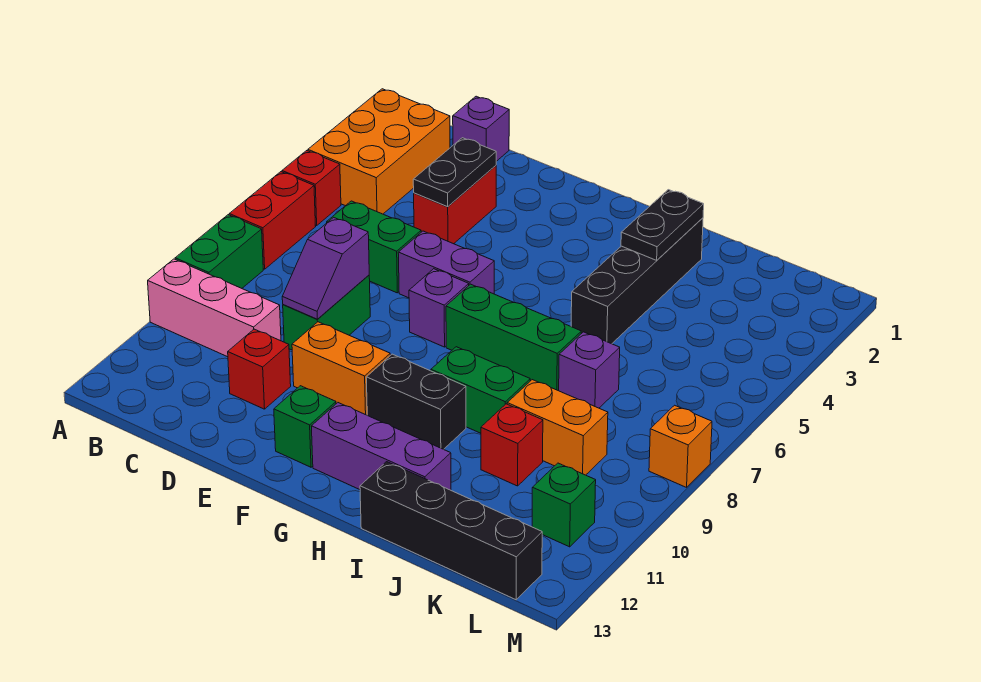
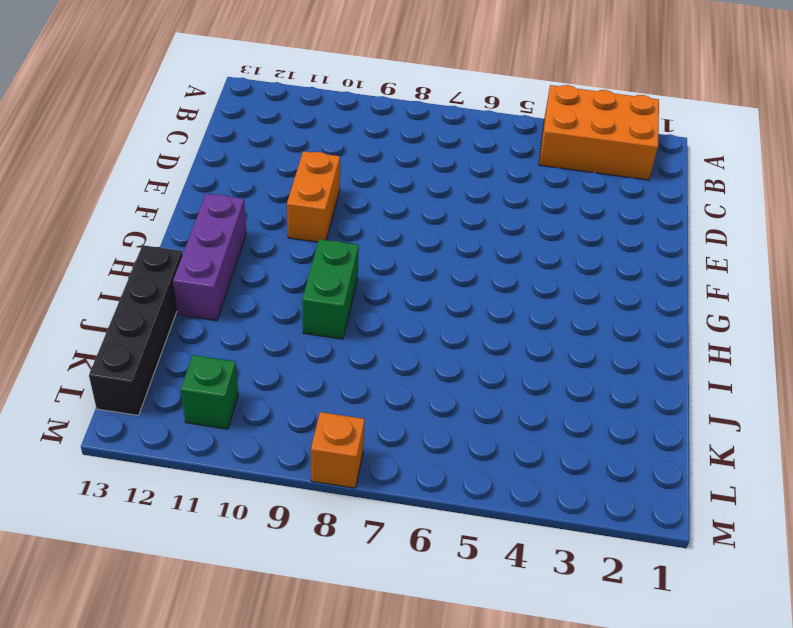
none -> red 1x1 brick [282,151,341,226]
none -> red 1x2 brick [229,172,316,269]
none -> green 1x2 brick [175,215,263,288]

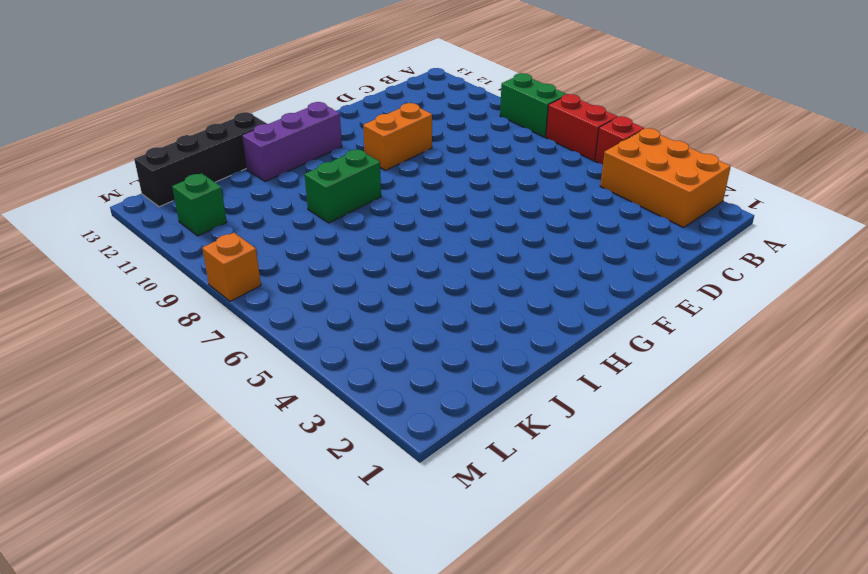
none -> pink 1x3 brick [148,259,281,357]
none -> purple 1x1 brick [453,96,509,161]
none -> green 1x2 brick [327,201,421,293]

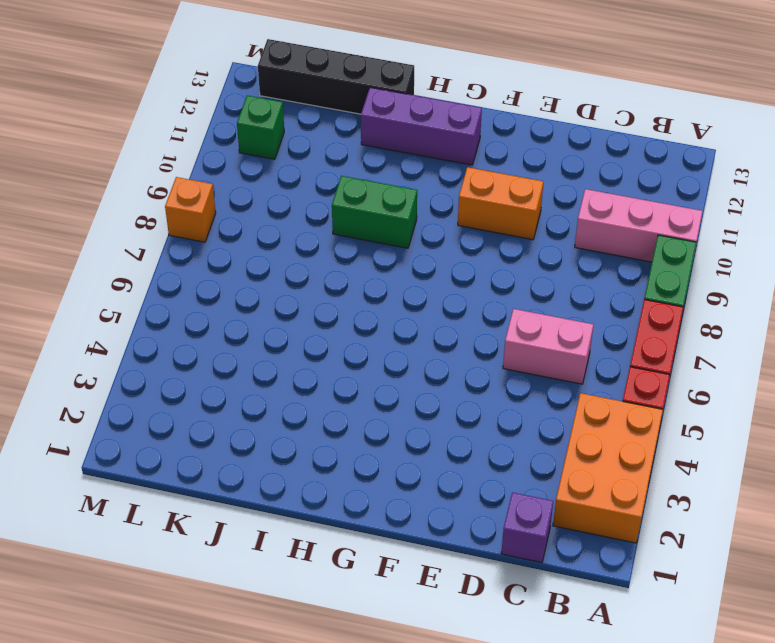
pink 1x2 brick [503,309,593,384] -> green 1x2 brick [327,201,421,293]
none -> red 1x2 brick [414,166,496,244]
none -> green 1x2 brick [283,275,370,350]
none -> red 1x1 brick [228,329,291,409]

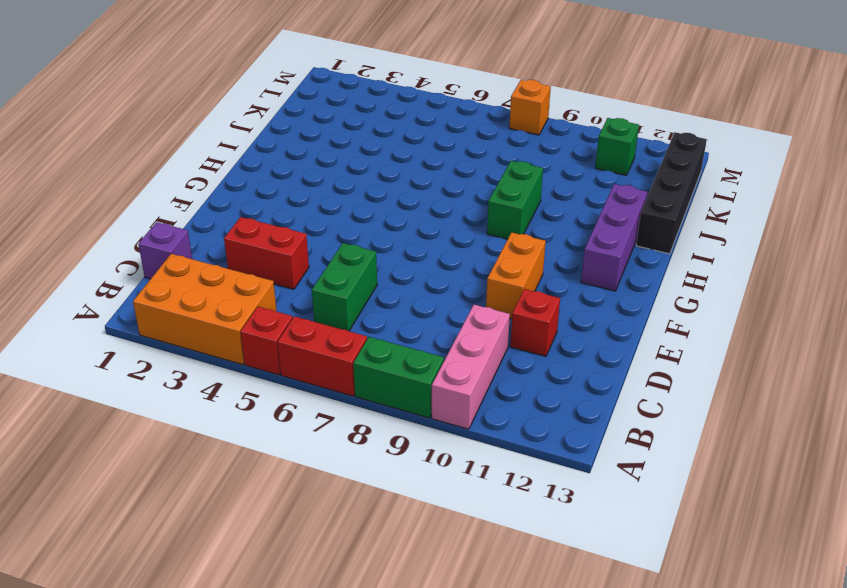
none -> green 1x2 brick [283,275,370,350]
none -> purple 1x2 brick [398,231,494,298]
none -> purple 1x1 brick [409,269,469,347]

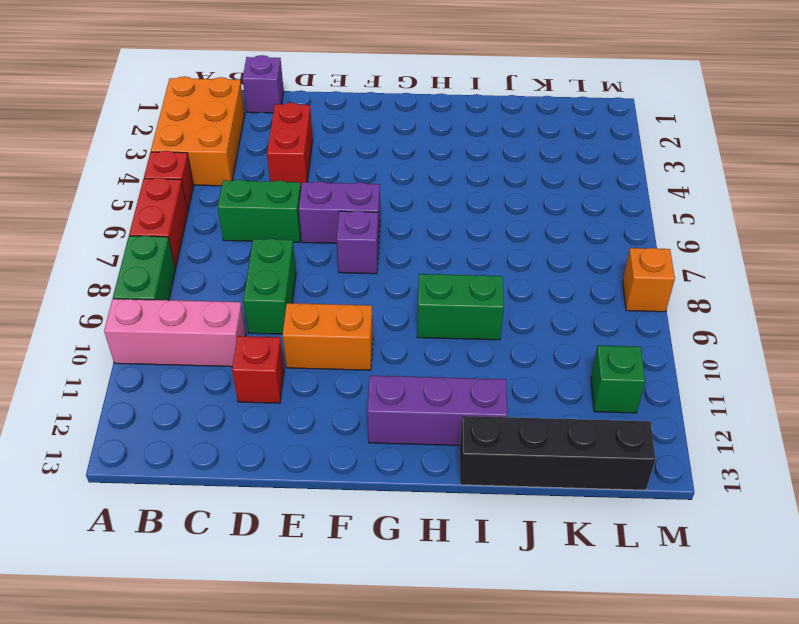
none -> green 1x1 brick [274,386,336,467]
none -> green 1x3 brick [446,284,581,391]
none -> black 1x2 brick [366,354,466,449]

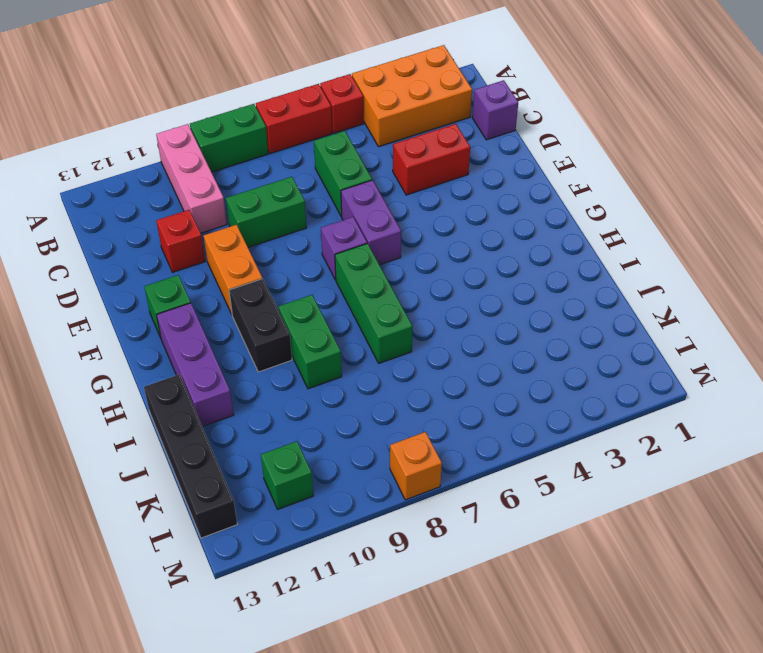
none -> black 1x4 brick [571,218,703,344]
none -> purple 1x1 brick [559,332,620,408]
none -> orange 1x2 brick [507,380,608,475]

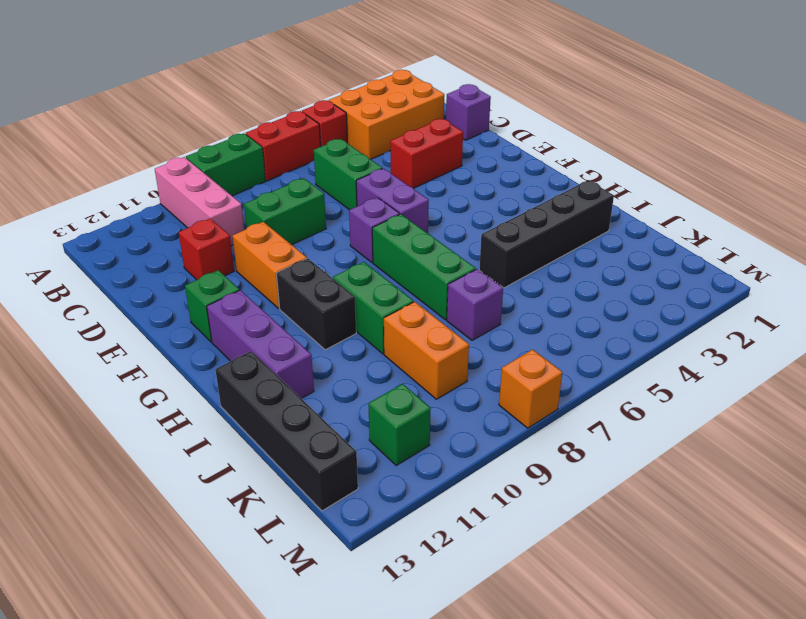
none -> red 1x1 brick [481,404,543,486]
none -> black 1x2 plate [413,138,496,207]
none -> purple 1x2 slope [282,217,369,319]

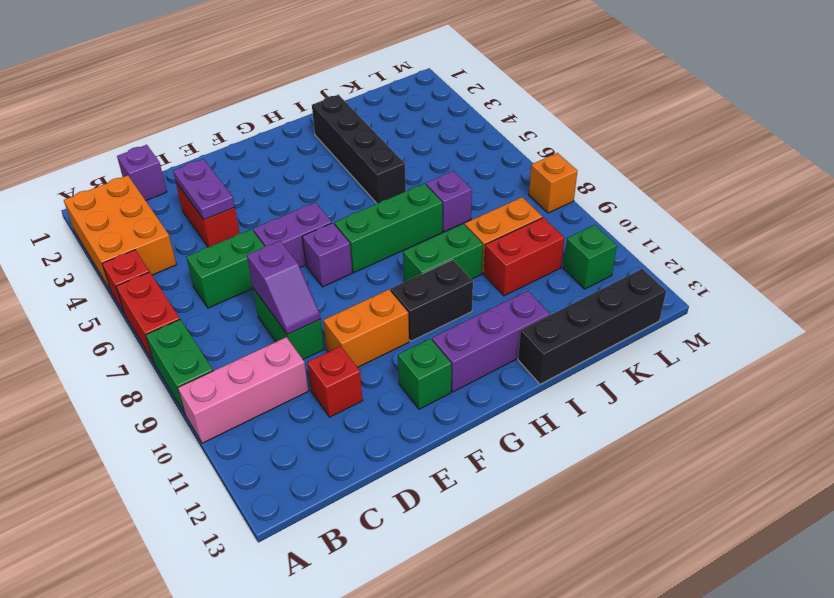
purple 1x2 plate [173,159,235,220] -> black 1x2 plate [413,138,496,207]
red 1x2 brick [484,218,564,296] -> red 1x1 brick [481,404,543,486]
none -> black 1x2 plate [621,190,704,260]

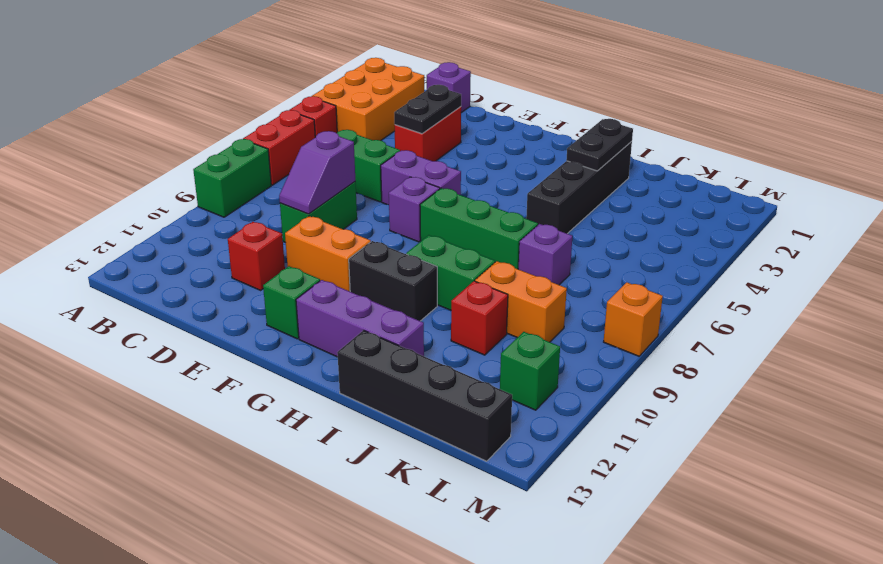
none -> pink 1x3 brick [148,259,281,357]

